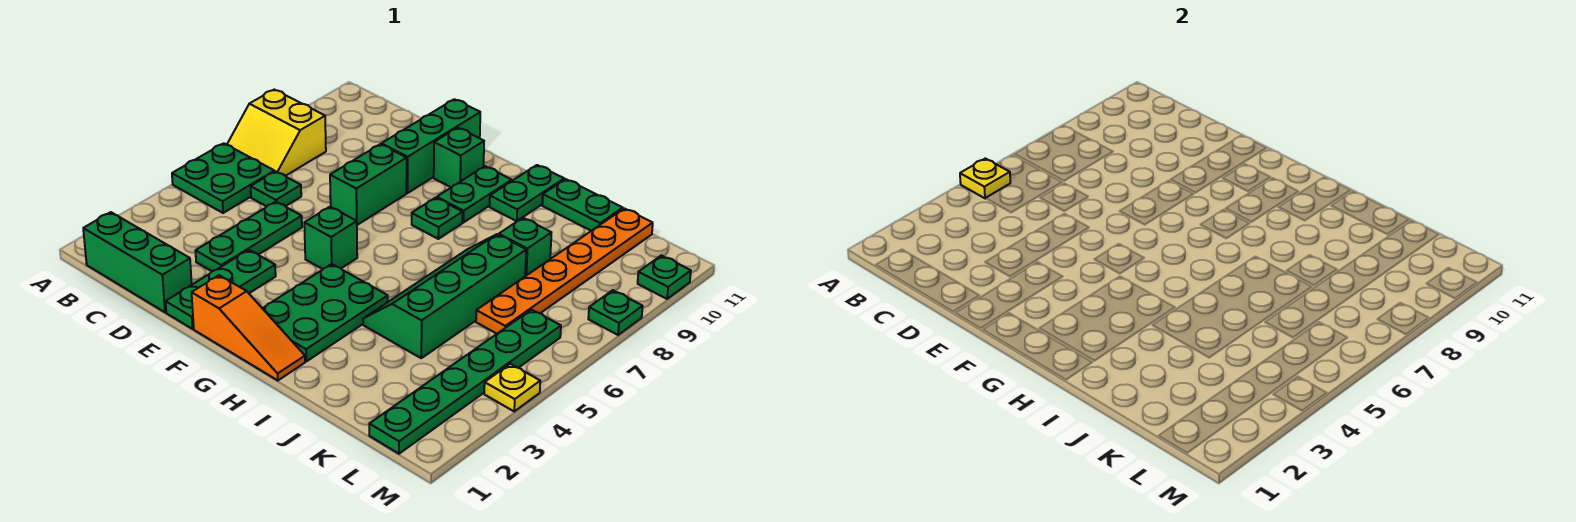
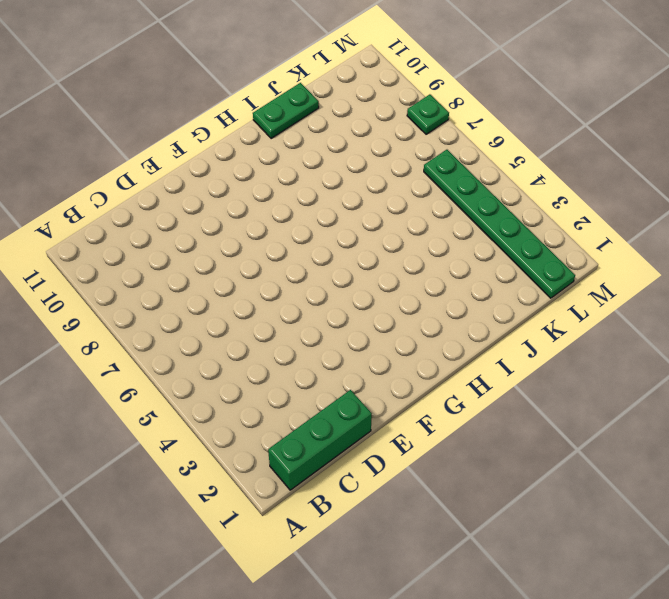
none -> green 2x2 plate [172,143,274,213]
none -> yellow 2x2 slope [227,90,326,176]
none -> green 1x1 plate [251,171,301,206]

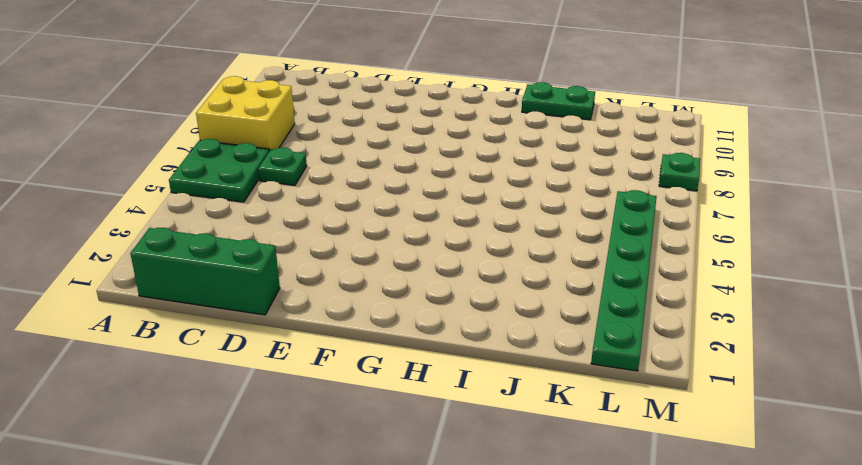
yellow 2x2 brick [196,76,295,151] -> yellow 2x2 slope [227,90,326,176]
none -> green 1x3 plate [195,202,302,271]
none -> green 1x3 plate [166,250,276,329]
none -> green 1x2 brick [330,144,407,225]

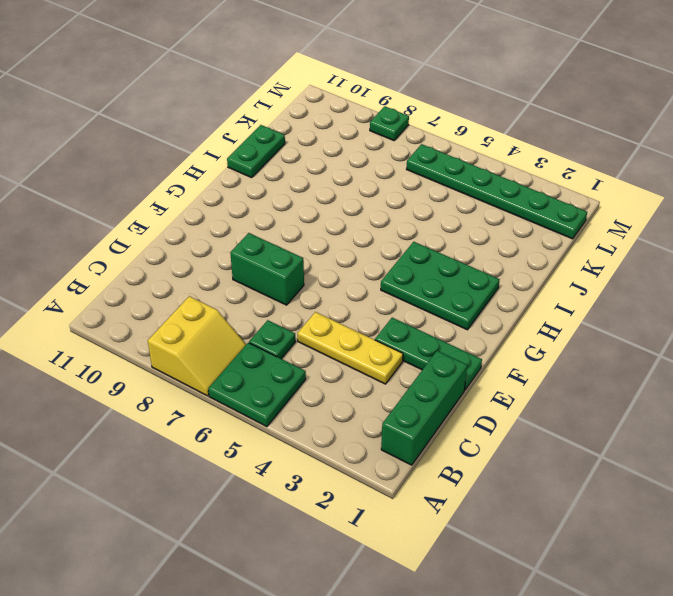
yellow 1x3 plate [298,312,403,384] -> green 1x3 plate [195,202,302,271]
none -> green 1x3 brick [382,99,480,193]
none -> orange 1x3 slope [192,275,305,380]
none -> green 1x1 brick [304,207,357,269]

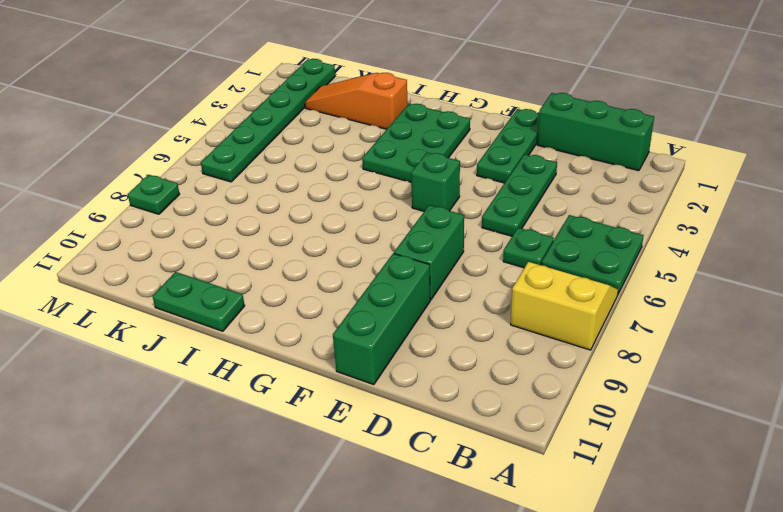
orange 1x3 slope [305,73,408,129] -> orange 1x3 slope moved to [192,275,305,380]
none -> green 1x1 brick [434,128,484,187]
none -> green 1x1 plate [412,198,463,239]
none -> green 1x2 plate [437,166,512,223]

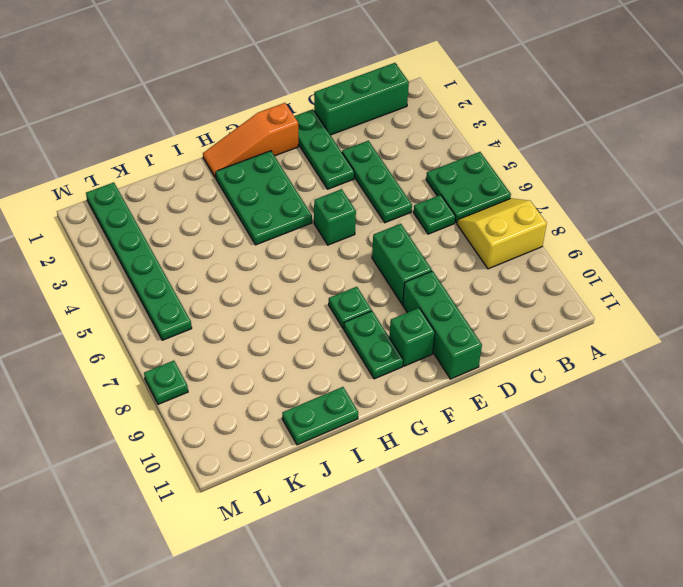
none -> green 1x2 plate [490,165,564,221]
none -> green 2x4 slope [363,234,526,358]
none -> green 1x1 brick [499,218,551,276]

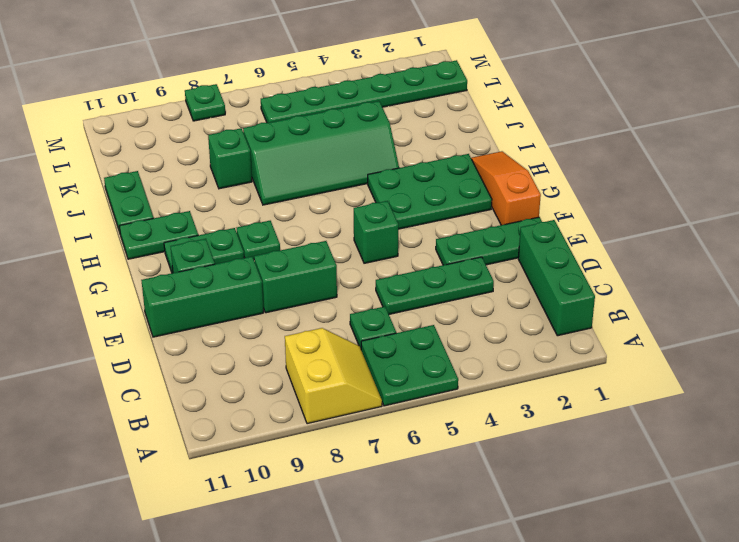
none -> orange 1x6 plate [476,208,653,334]
none -> yellow 1x1 plate [484,364,540,411]
none -> green 1x1 plate [638,255,691,299]

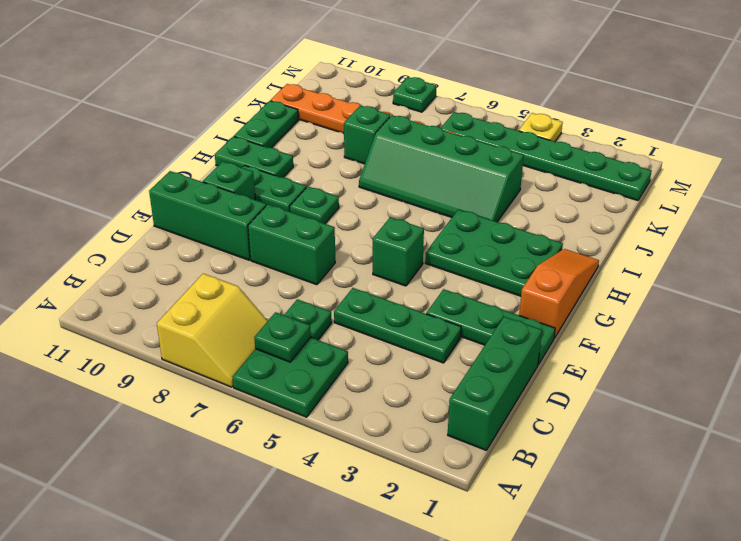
green 1x1 plate [254,312,311,362] -> green 1x1 plate moved to [638,255,691,299]
none -> yellow 1x1 plate [960,158,1010,198]

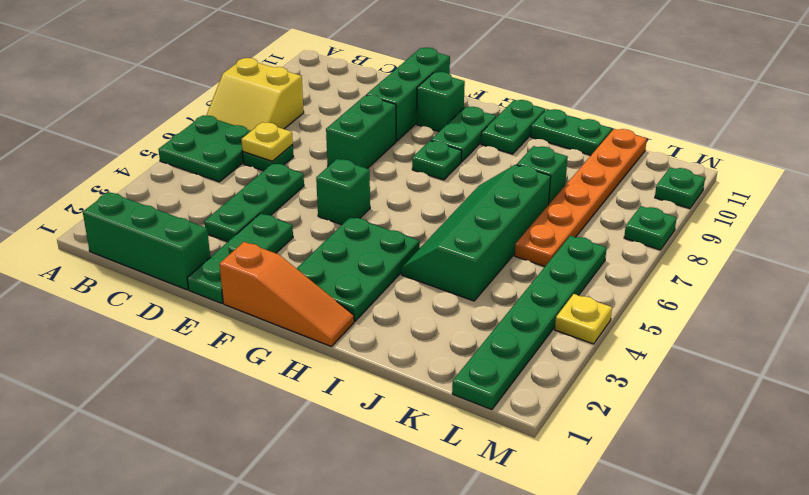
yellow 1x1 plate [241,122,293,161] -> yellow 1x1 plate moved to [960,158,1010,198]

